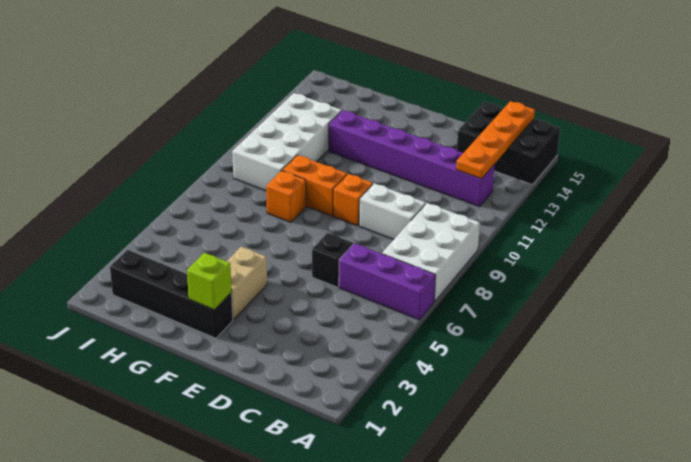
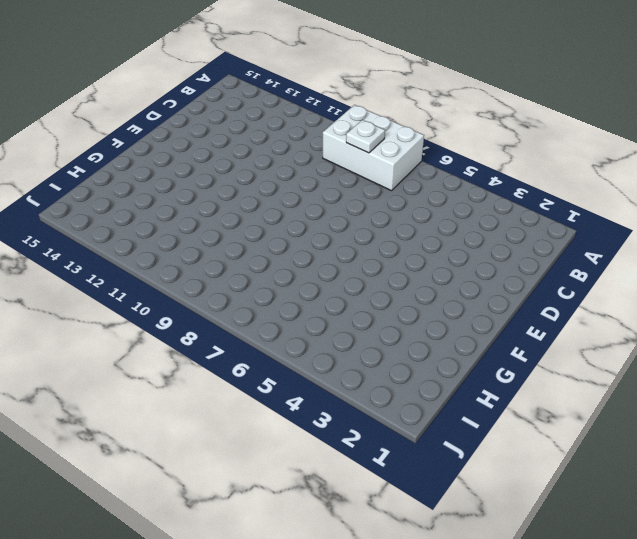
white 1x1 plate [346,120,385,153] -> none
none -> purple 1x3 brick [339,243,435,320]
none -> black 2x3 brick [457,102,560,185]
none -> purple 1x6 brick [329,110,494,207]

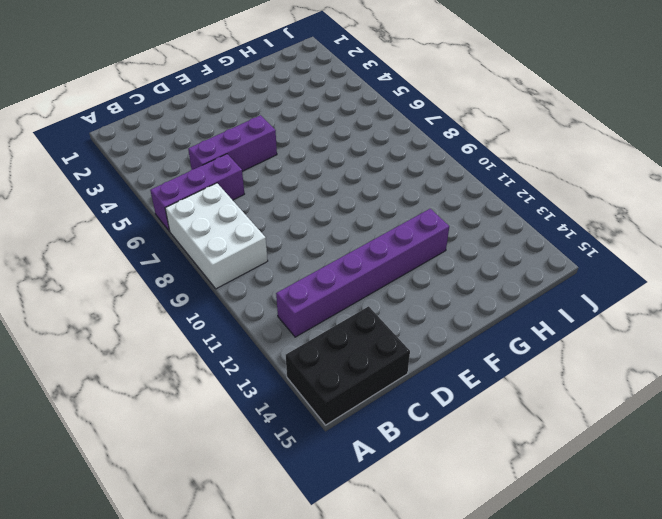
purple 1x3 brick [188,115,277,171] -> none
none -> white 1x2 brick [359,183,426,240]
none -> black 1x1 brick [312,233,353,287]
none -> orange 1x1 brick [333,174,373,226]

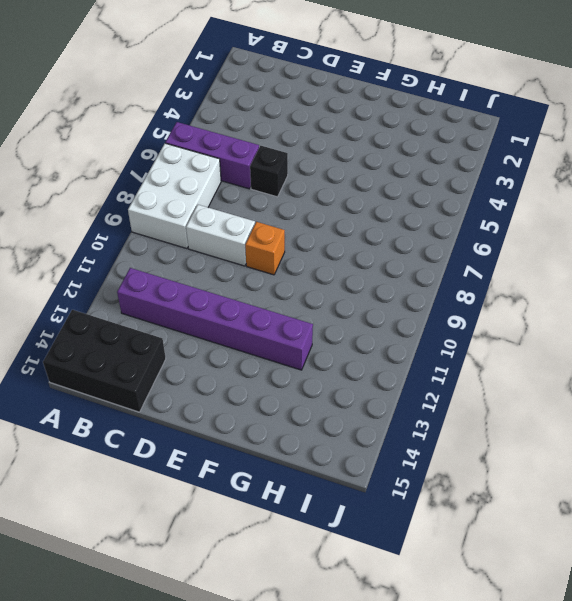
none -> black 1x4 brick [110,250,233,338]
none -> tan 1x2 brick [227,247,267,320]
none -> orange 1x2 brick [282,155,347,216]

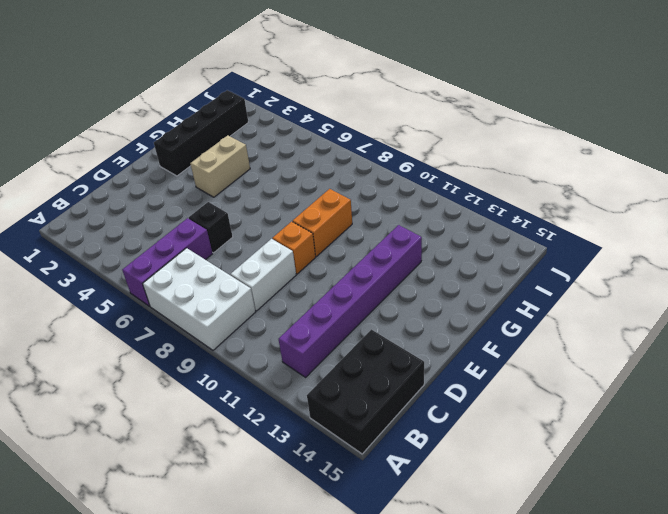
tan 1x2 brick [190,135,250,197] -> tan 1x2 brick turned to [227,247,267,320]
none -> orange 1x1 brick [266,171,306,222]
none -> white 2x4 brick [232,93,341,191]
none -> orange 1x4 plate [456,101,535,179]

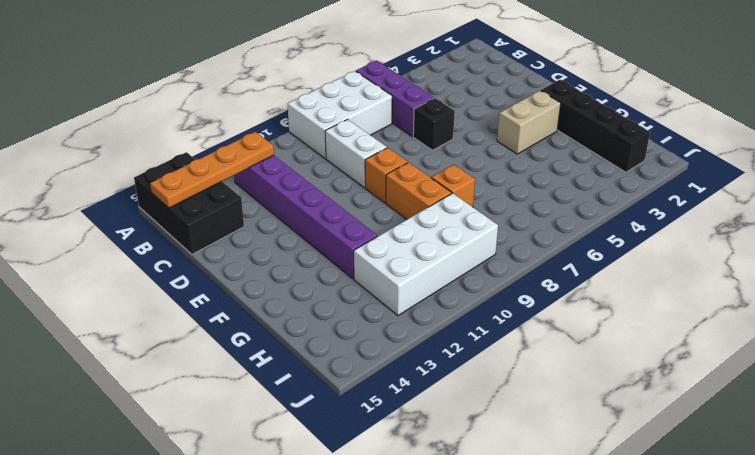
none -> lime 1x1 brick [187,253,232,310]

